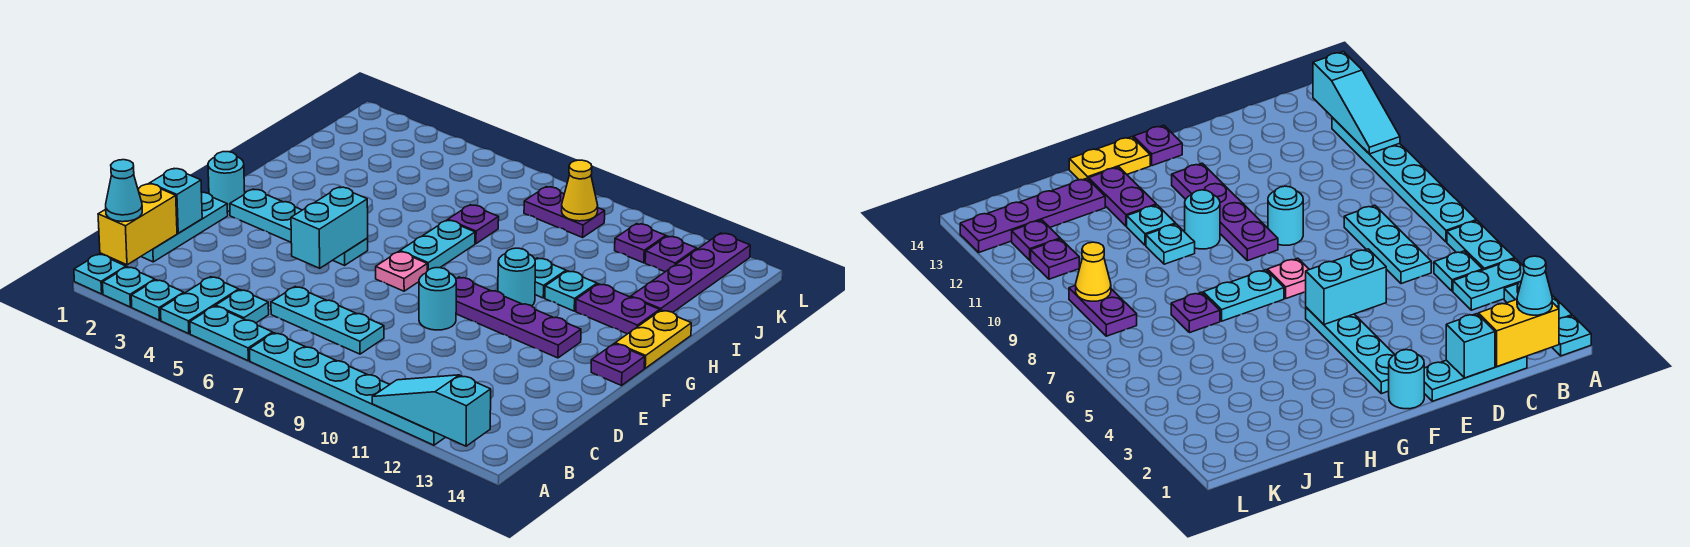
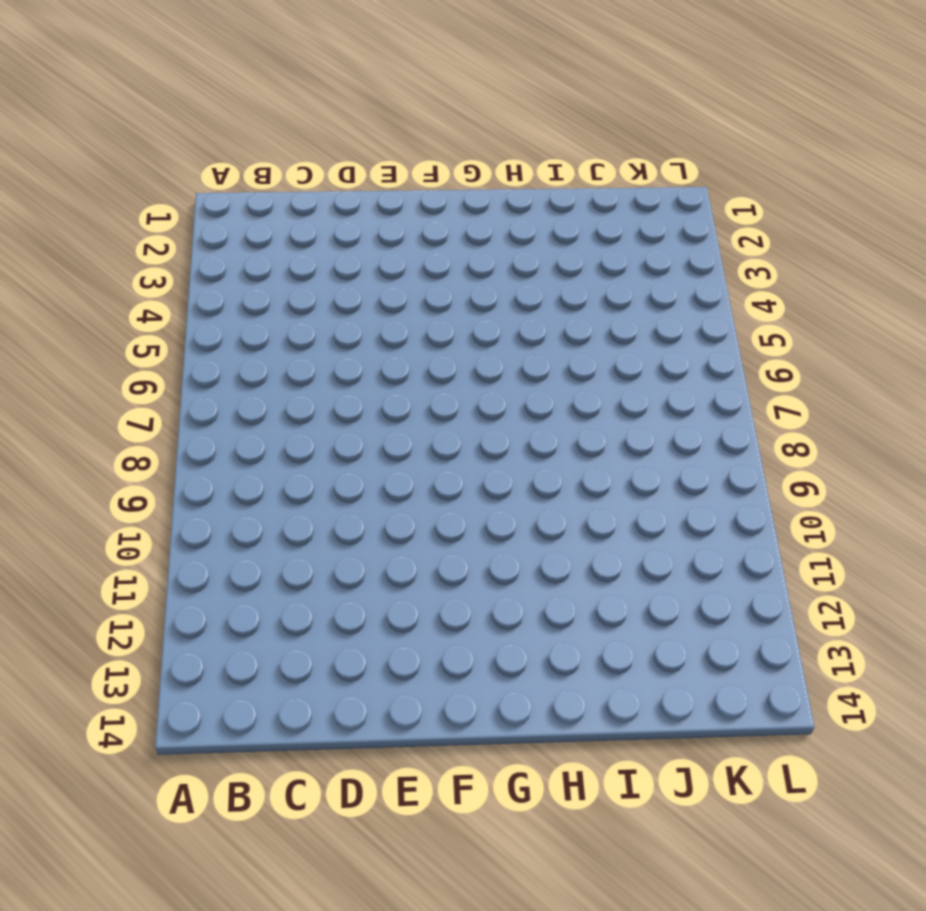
none -> cyan 1x1 plate [74,254,126,294]
none -> cyan 1x1 plate [102,267,155,307]
none -> cyan 1x1 plate [131,280,184,320]
none -> cyan 1x2 plate [160,277,239,334]

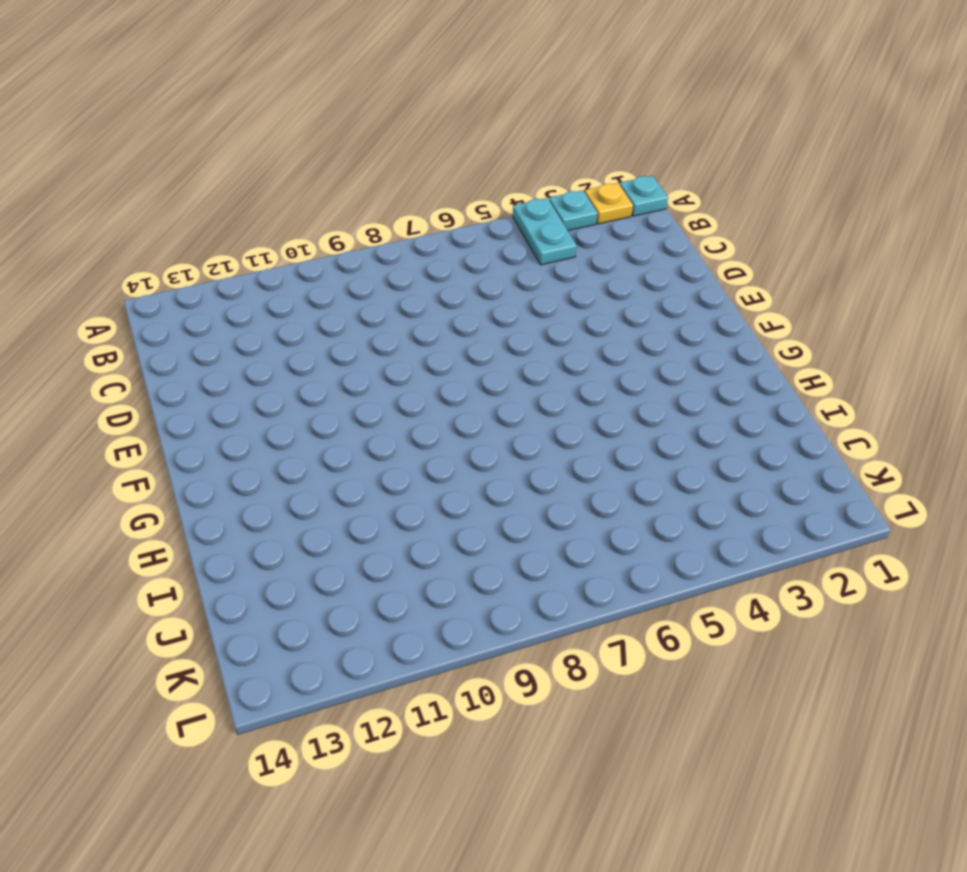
yellow 1x1 plate [585,183,633,224] -> cyan 1x1 plate [102,267,155,307]
none -> cyan 1x2 plate [190,306,273,361]
none -> cyan 1x6 plate [250,333,445,445]
none -> cyan 1x1 plate [216,290,269,323]
none -> cyan 1x3 plate [141,192,228,262]

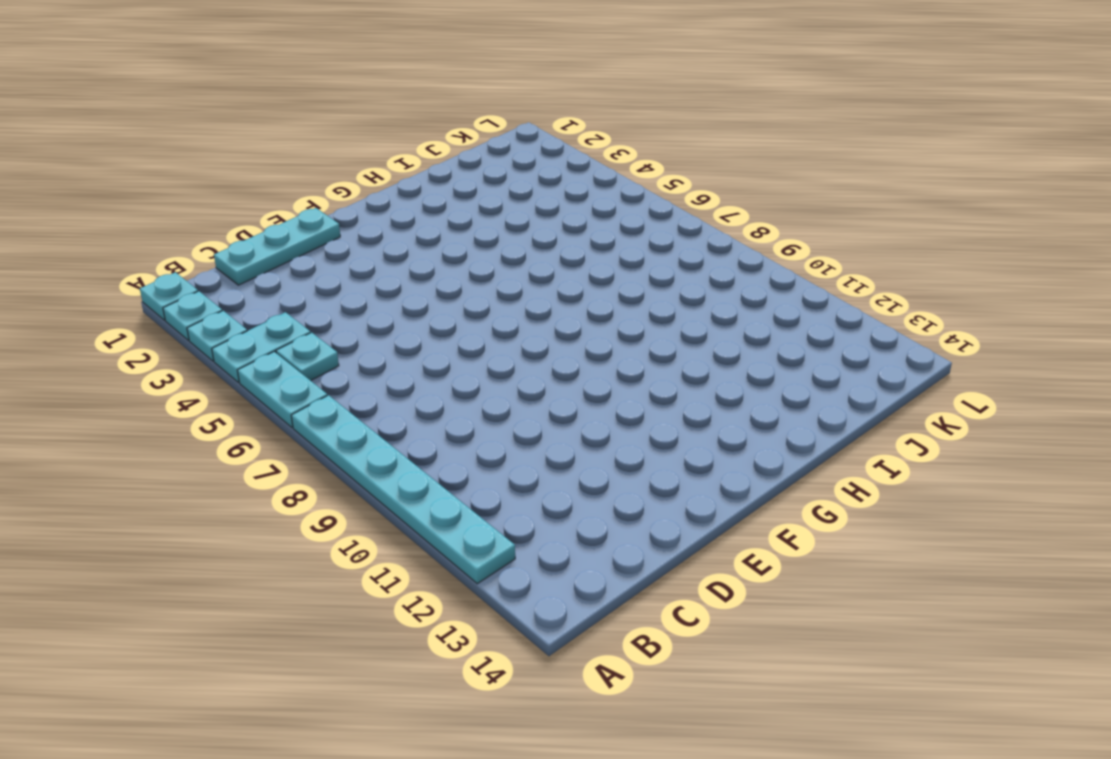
none -> cyan 1x3 plate [271,287,384,354]
none -> cyan 1x1 round brick [419,268,456,330]
none -> cyan 1x1 round brick [208,152,245,211]
none -> cyan 1x4 plate [230,189,368,265]

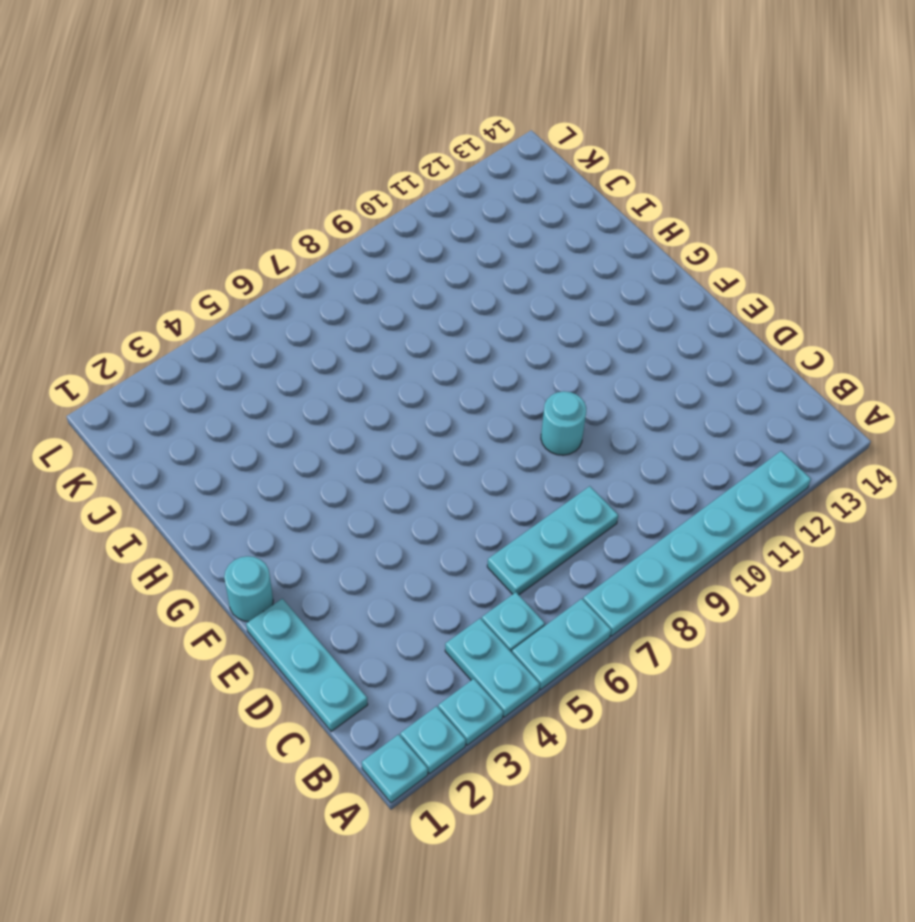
none -> cyan 1x4 plate [230,189,368,265]
none -> pink 1x1 plate [376,252,427,291]
none -> purple 1x4 plate [456,277,581,358]
none -> purple 1x1 plate [591,344,645,385]

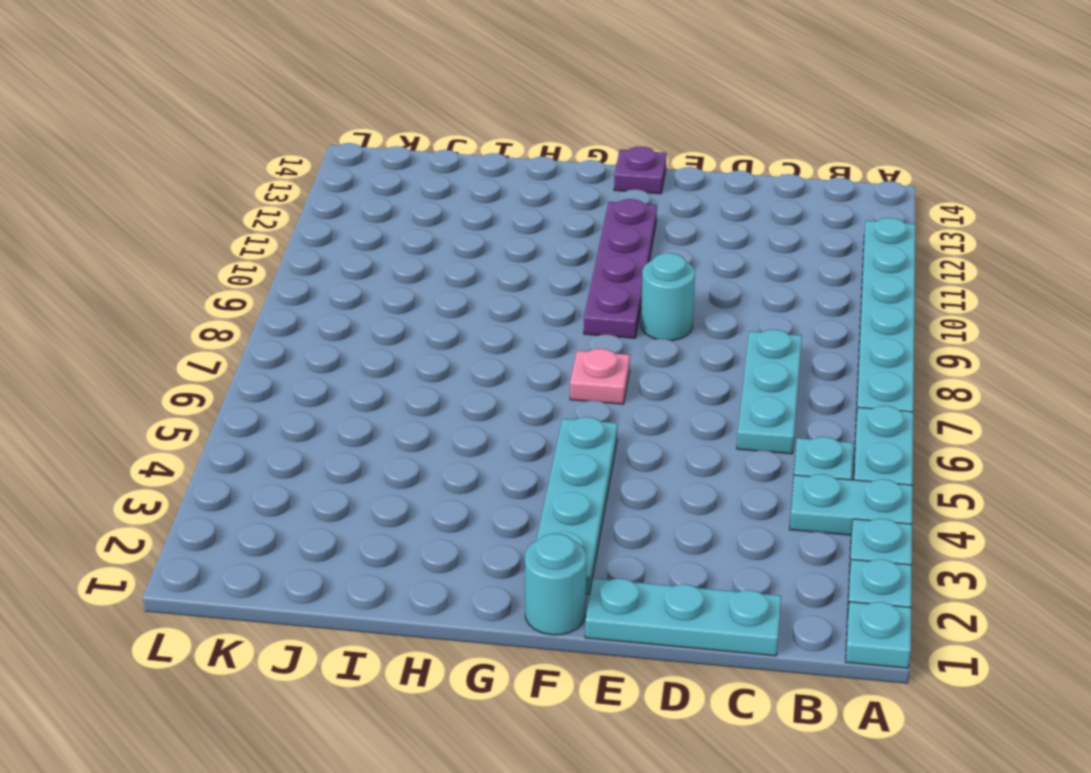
none -> cyan 1x2 plate [400,220,475,271]
none -> cyan 1x1 round brick [498,248,535,306]
none -> yellow 1x2 plate [615,310,691,368]
none -> cyan 1x1 plate [535,258,566,298]

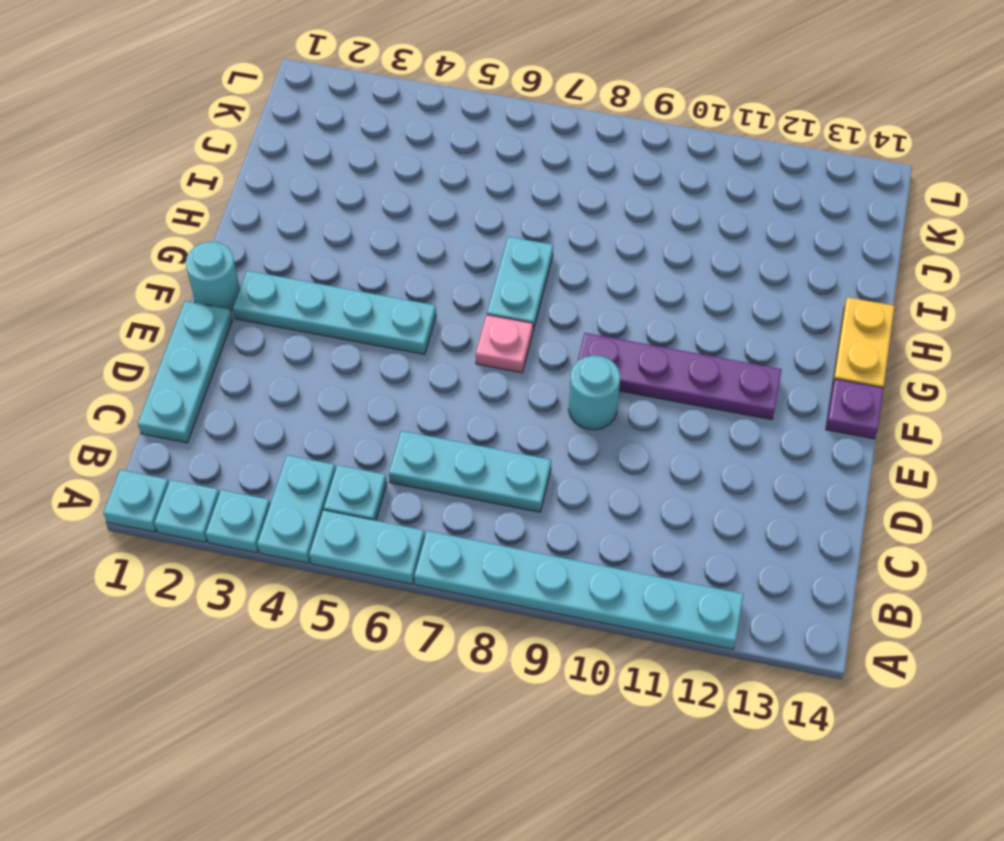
none -> cyan 1x1 round brick [498,248,535,306]
none -> cyan 1x1 plate [535,258,566,298]
none -> cyan 1x1 plate [545,271,597,311]
none -> purple 1x2 plate [576,284,660,334]

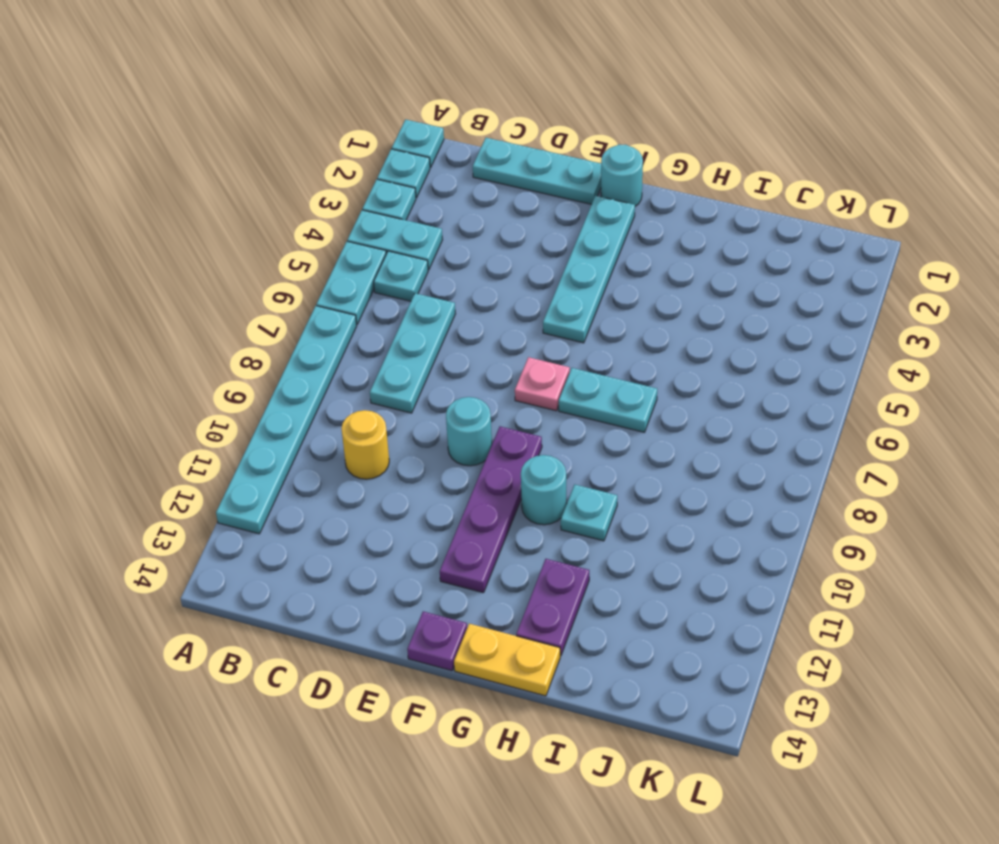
yellow 1x1 round brick [341,410,389,479] -> none
none -> cyan 1x1 plate [545,271,597,311]
none -> purple 1x1 plate [448,205,499,244]
none -> purple 1x4 plate [631,233,750,312]
none -> purple 1x2 plate [524,187,605,237]

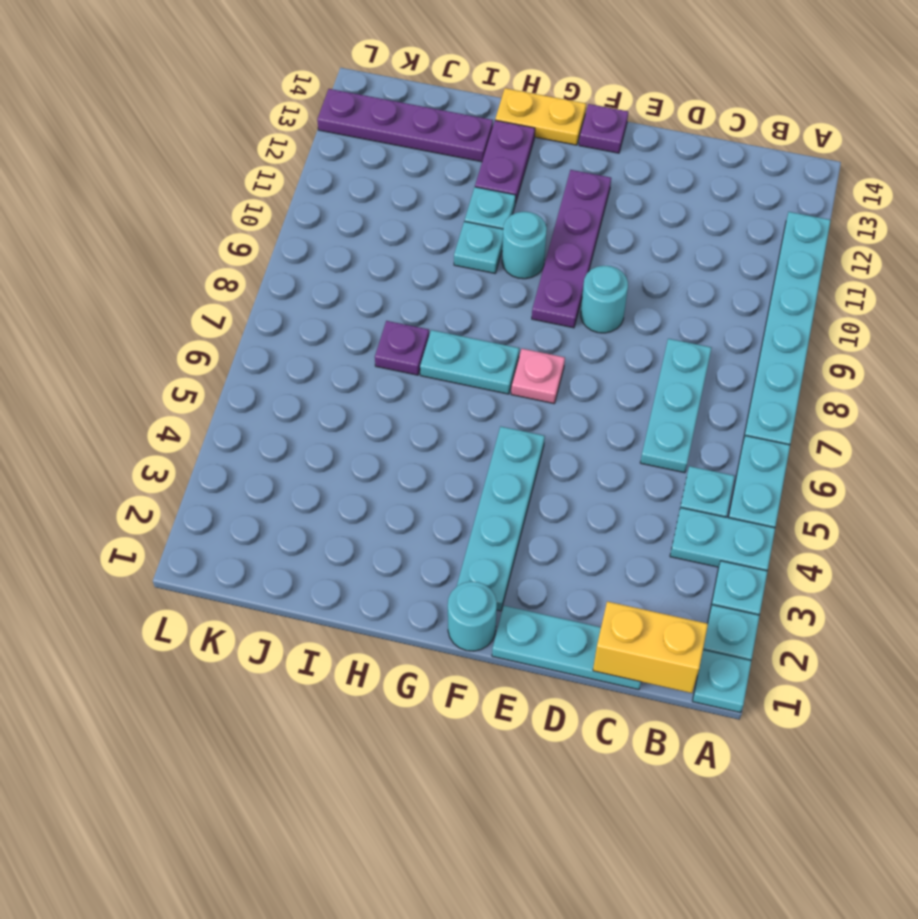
none -> purple 1x2 plate [524,187,605,237]
none -> purple 1x1 plate [615,224,666,263]
none -> purple 1x1 plate [645,236,697,272]
none -> cyan 1x3 slope [372,375,491,446]

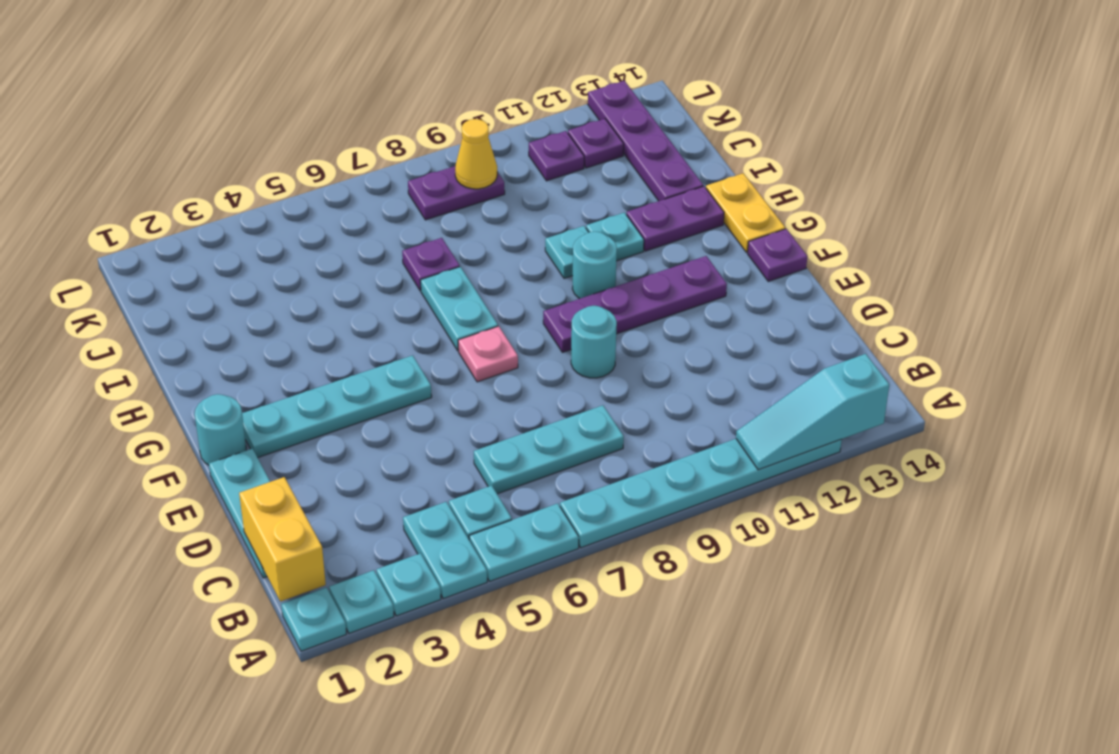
none -> cyan 1x1 brick [150,169,202,233]
none -> cyan 1x2 brick [291,187,368,268]
none -> cyan 1x1 cone [106,160,142,222]

